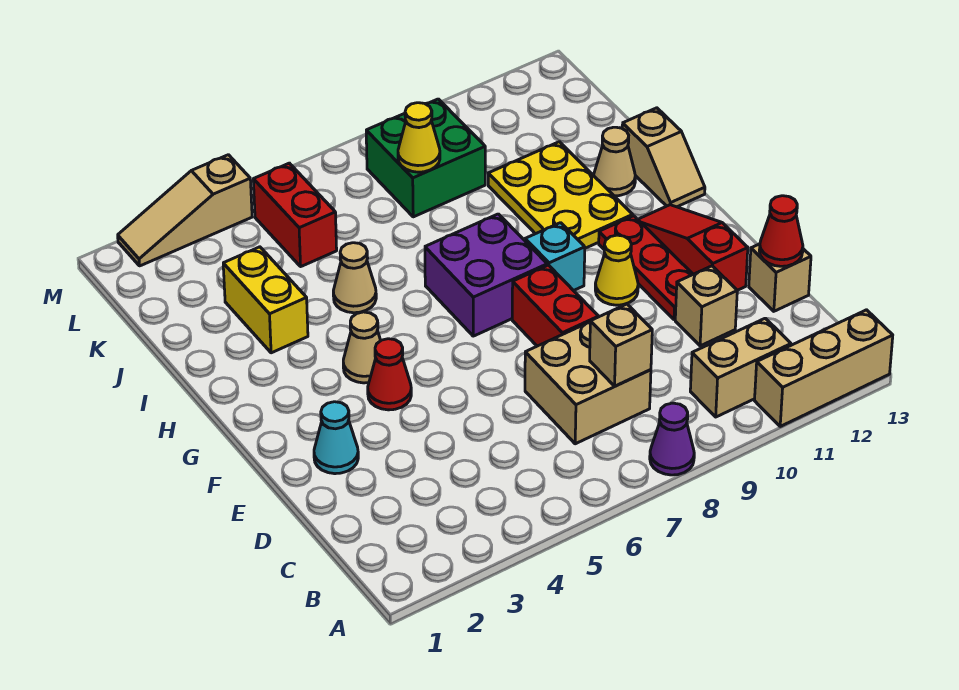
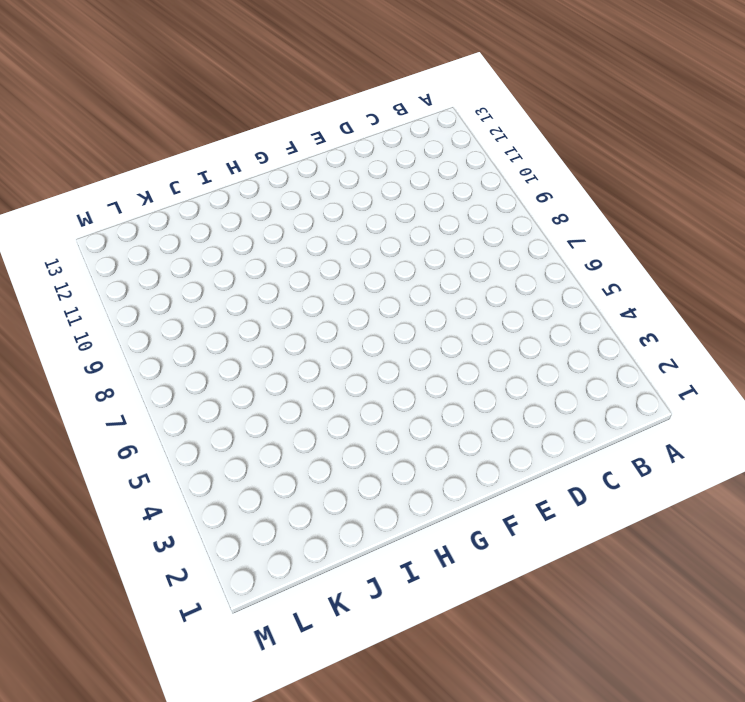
none -> purple 1x1 cone [650,403,694,475]
none -> tan 1x3 brick [755,310,893,426]
none -> tan 1x2 brick [690,318,791,417]

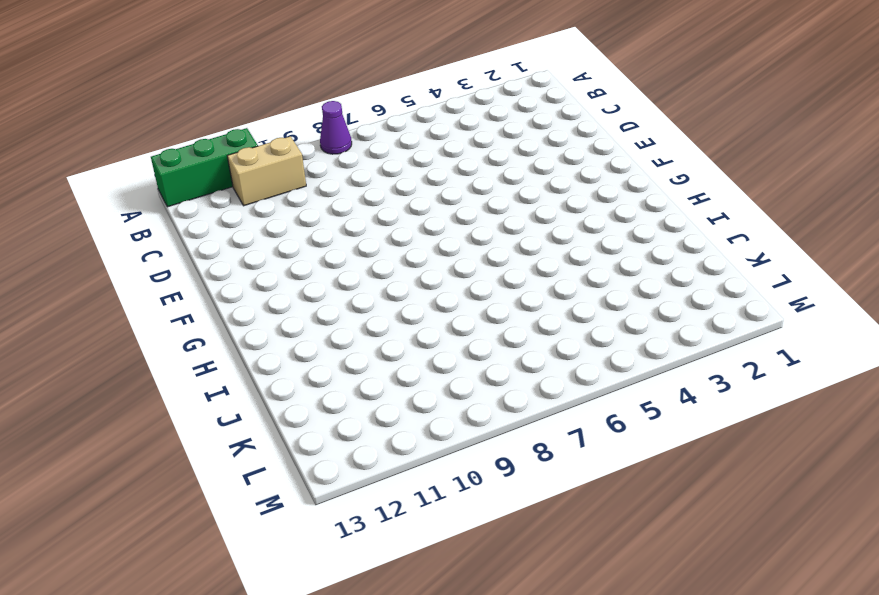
green 1x3 brick [151,128,258,207] -> tan 1x3 brick [755,310,893,426]
none -> tan 2x2 brick [525,322,651,444]
none -> tan 1x1 brick [675,266,737,346]
none -> tan 1x1 brick [749,244,811,311]

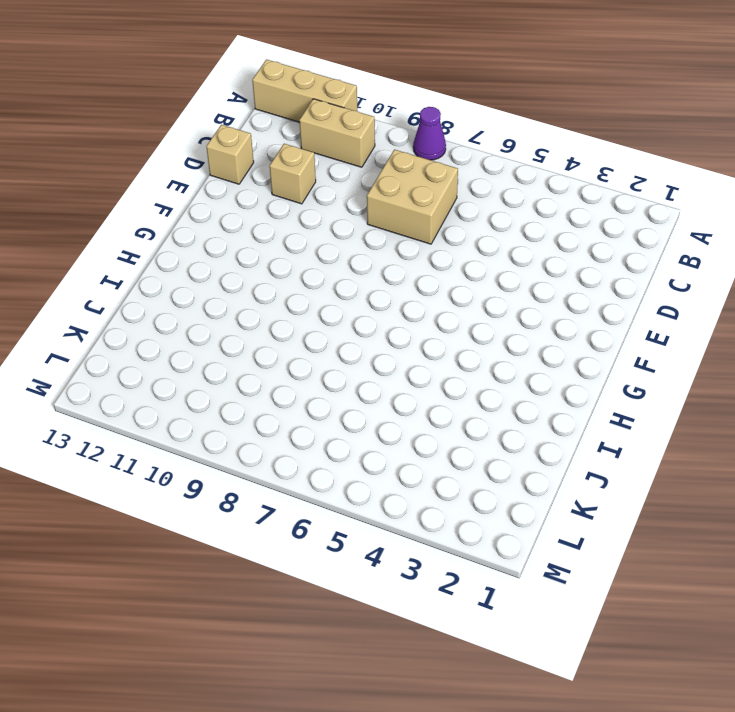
none -> cyan 1x1 cone [314,402,358,474]
none -> red 1x2 brick [512,265,599,346]
none -> red 1x3 plate [599,216,693,320]

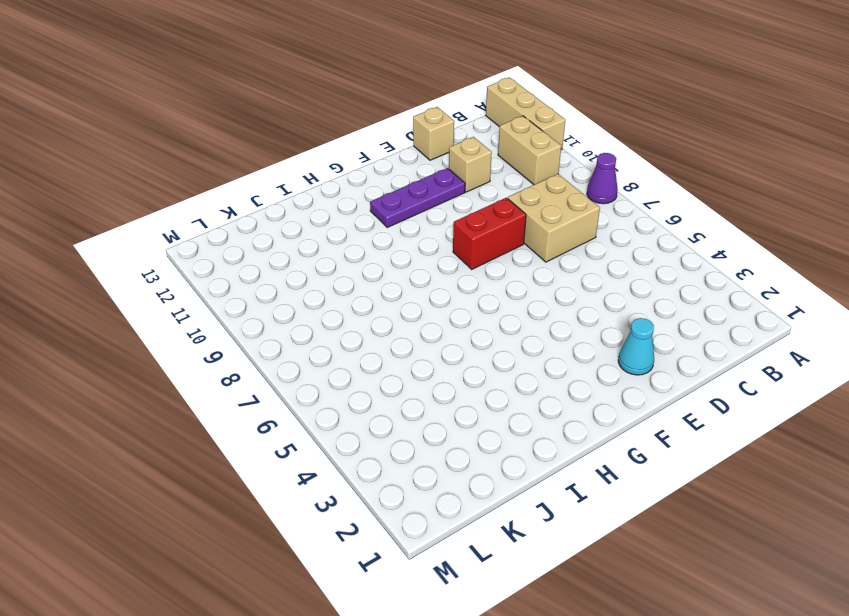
purple 1x3 plate [370,168,465,227] -> red 1x3 plate [599,216,693,320]
none -> red 1x3 slope [638,205,748,290]
none -> red 1x1 cone [368,339,411,410]
none -> yellow 1x1 cone [595,235,638,305]

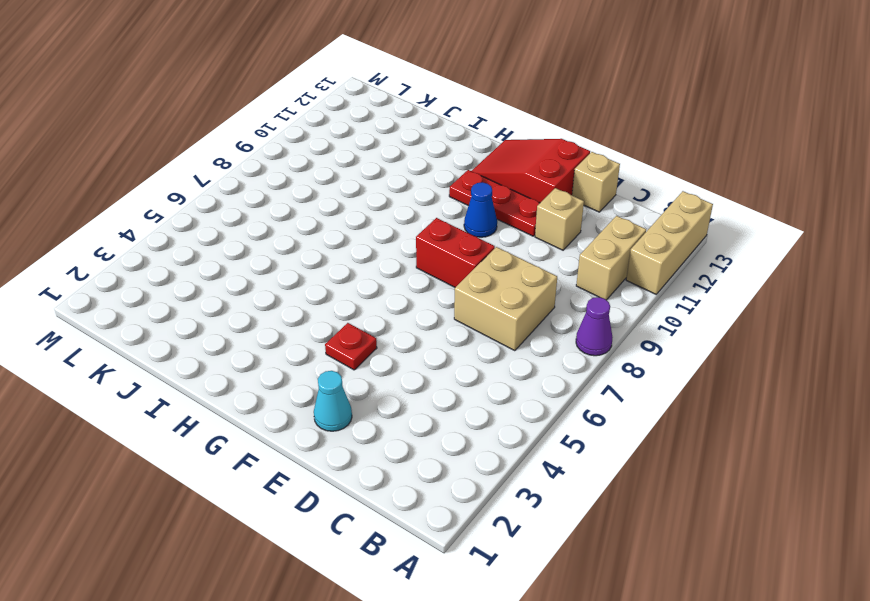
red 2x3 slope [472,139,590,203] -> red 1x3 slope [638,205,748,290]
red 1x1 plate [325,323,377,370] -> red 1x1 cone [368,339,411,410]
blue 1x1 cone [464,182,497,237] -> yellow 1x1 cone [595,235,638,305]
none -> tan 1x1 cone [343,312,381,383]
none -> purple 2x2 brick [425,214,547,336]
none -> cyan 1x1 brick [525,223,585,291]

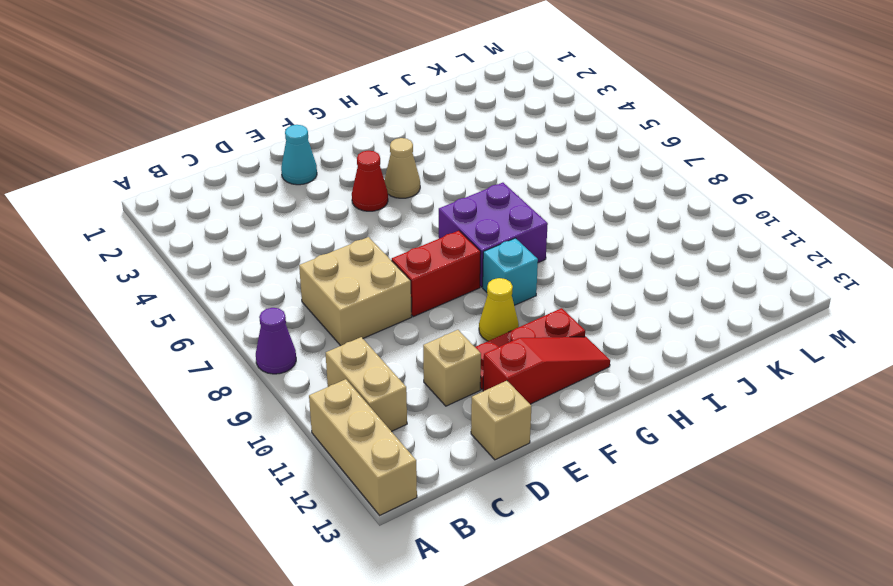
none -> yellow 2x3 plate [488,142,633,248]
none -> tan 1x2 slope [622,108,705,207]
none -> yellow 1x2 brick [223,247,308,353]

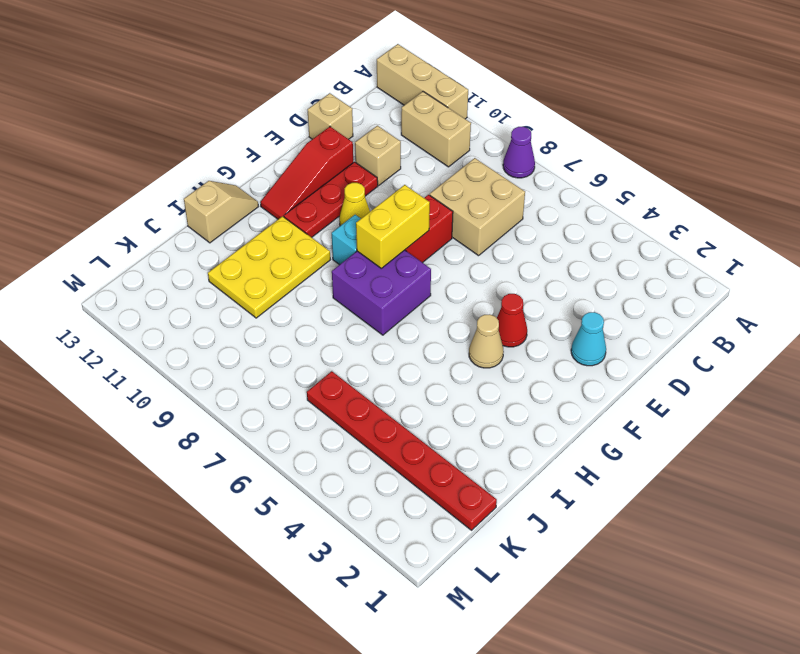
yellow 1x2 brick [356,185,430,268] -> yellow 1x2 brick moved to [223,247,308,353]
red 1x6 plate [307,371,497,530] -> red 1x2 brick [253,163,337,266]
none -> tan 1x1 cone [333,243,376,313]
none -> tan 1x1 cone [594,127,635,196]
none -> green 2x2 brick [366,99,485,217]

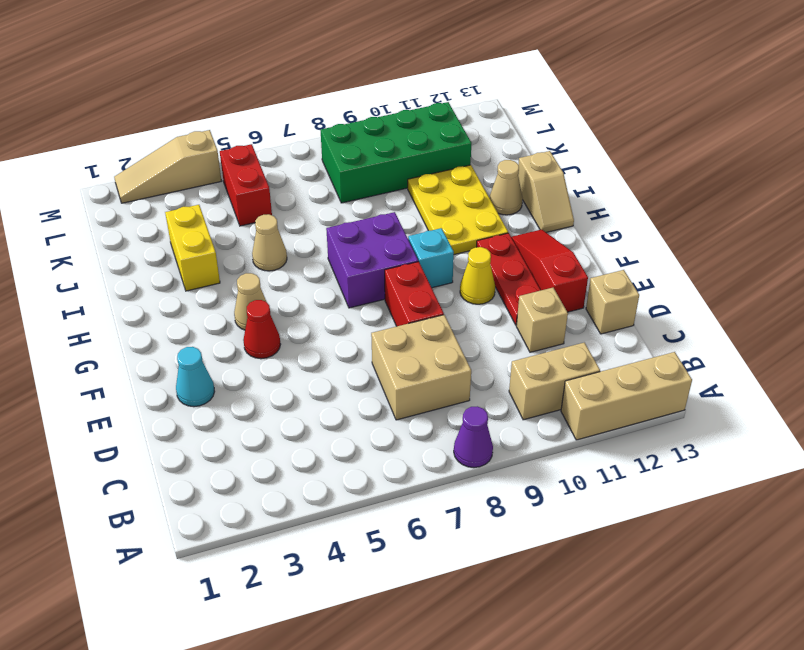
green 2x4 brick [320,102,471,203] -> green 2x2 brick [366,99,485,217]
none -> tan 1x1 brick [590,304,652,386]
none -> red 1x1 cone [759,196,803,266]
none -> yellow 1x1 cone [398,103,440,172]

